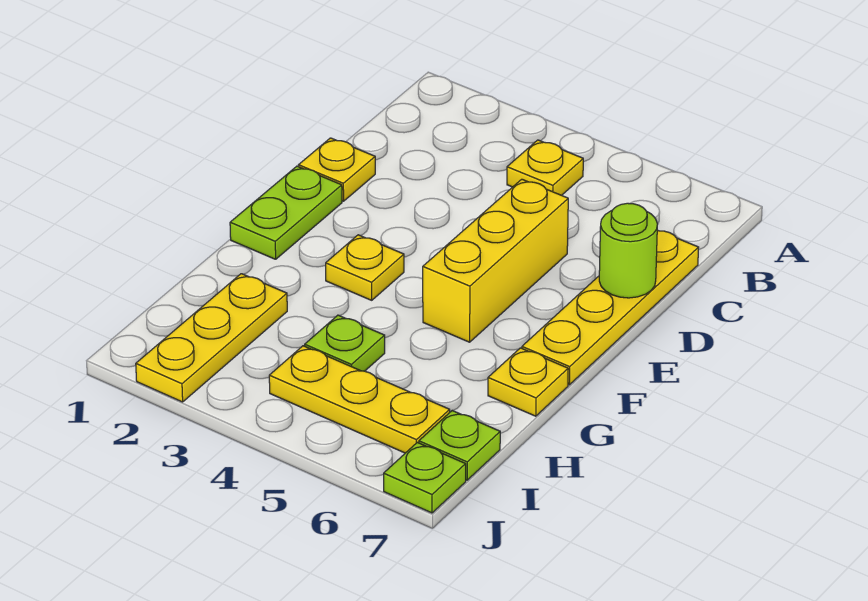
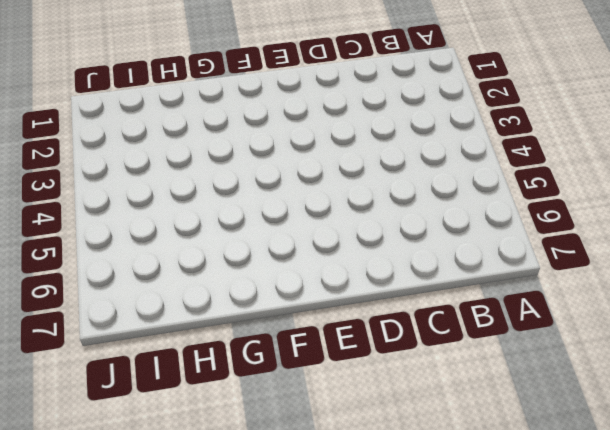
none -> yellow 1x1 plate [507,140,583,195]
none -> yellow 1x4 plate [522,230,699,385]
none -> yellow 1x1 plate [299,138,375,201]

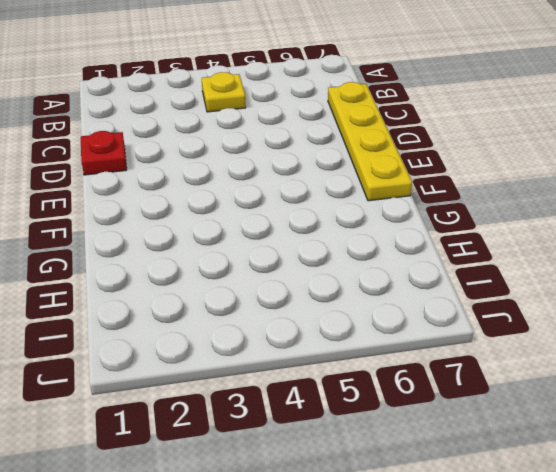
red 1x1 plate [81,131,127,175] -> yellow 1x1 plate [299,138,375,201]
none -> yellow 1x3 brick [423,179,568,342]
none -> lime 1x2 plate [230,166,342,259]
none -> yellow 1x1 plate [326,235,404,300]

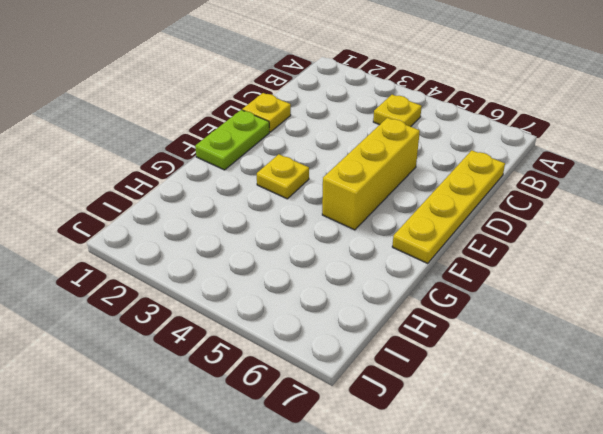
none -> yellow 1x1 plate [488,348,568,416]
none -> yellow 1x3 plate [136,274,287,402]
none -> lime 1x1 plate [305,315,385,371]

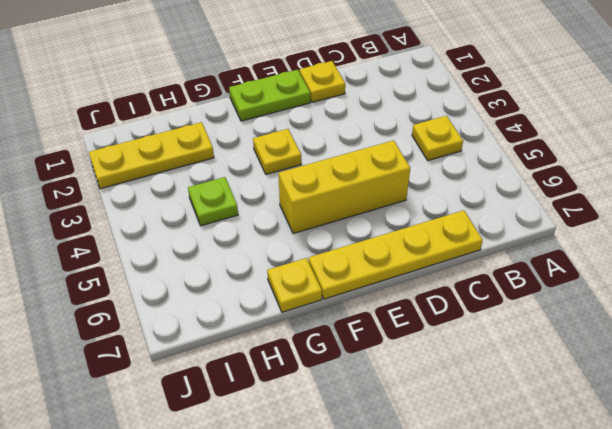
none -> yellow 1x3 plate [269,346,450,453]
none -> lime 1x1 plate [419,411,500,480]
none -> lime 1x1 plate [384,442,466,513]

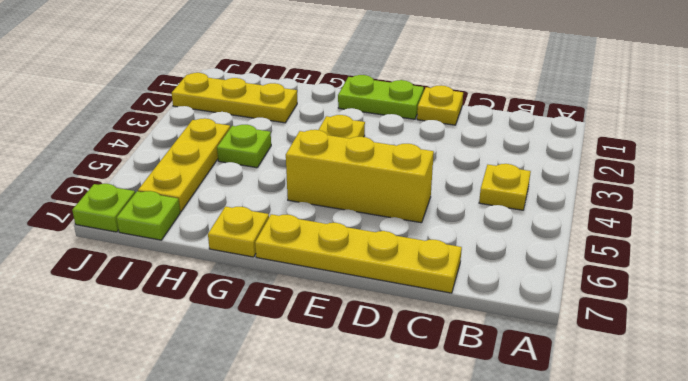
none -> lime 1x1 round brick [599,203,657,298]

